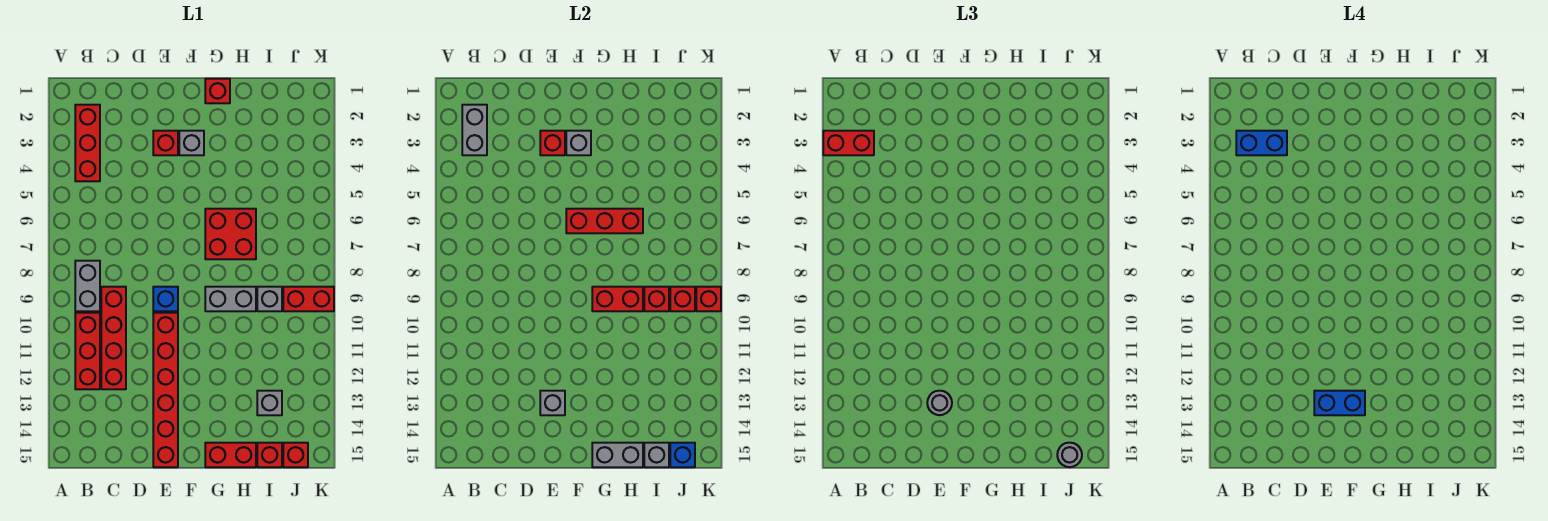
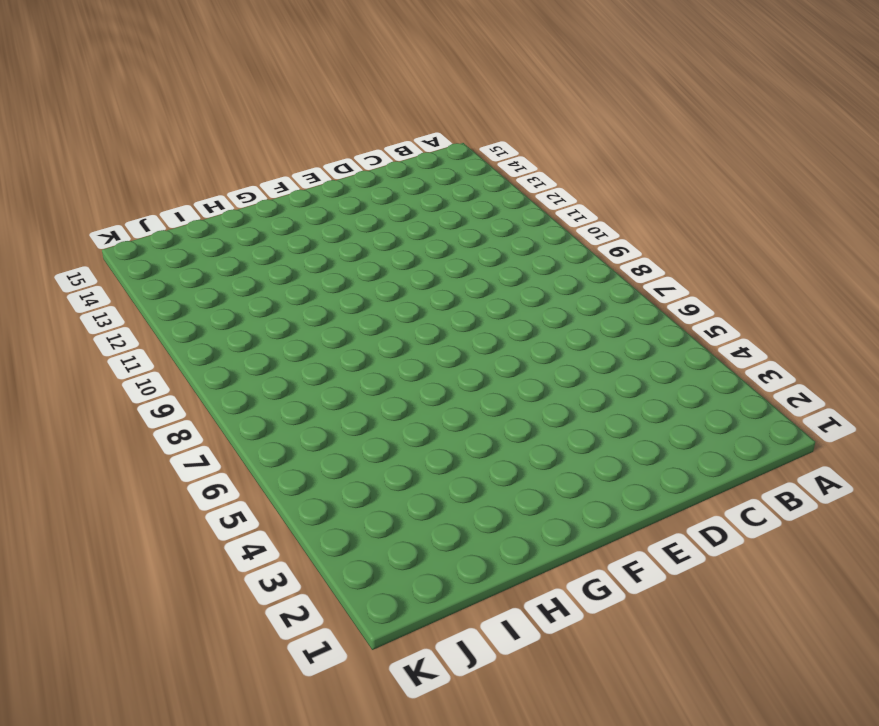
none -> red 1x3 brick [75,105,100,181]
none -> grey 1x2 brick [75,261,100,311]
none -> red 1x3 brick [75,313,100,389]
none -> red 1x4 brick [101,287,126,389]

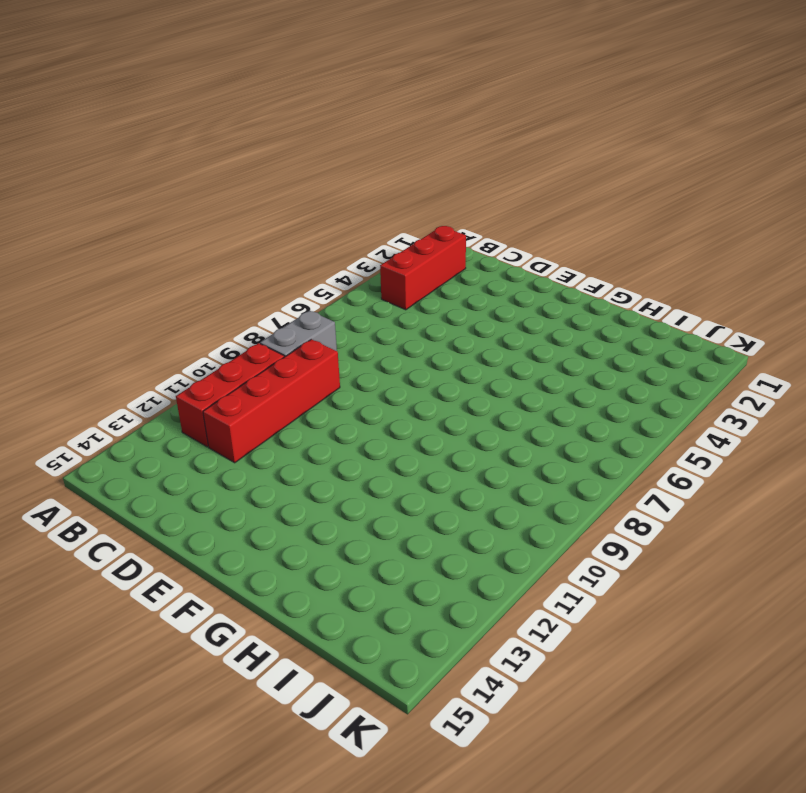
none -> red 1x1 brick [153,131,178,155]
none -> blue 1x1 brick [153,287,178,311]
none -> red 1x6 brick [153,313,178,467]
none -> grey 1x1 brick [179,131,204,155]

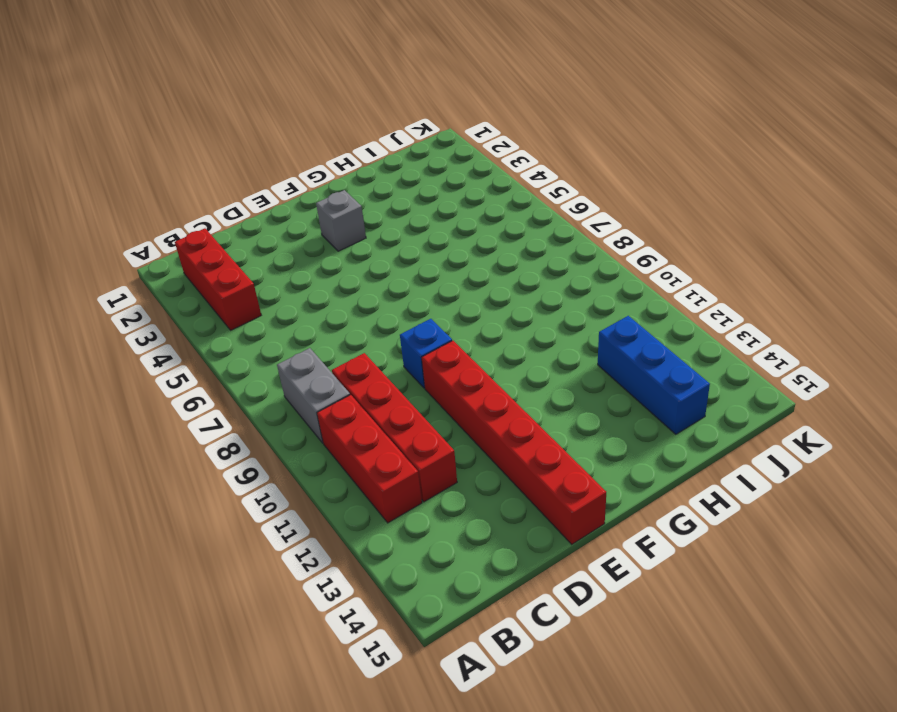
blue 1x3 brick [598,316,710,434] -> grey 1x1 brick [257,391,282,415]
none -> red 1x1 brick [153,131,178,155]
none -> red 1x1 brick [205,79,230,103]
none -> red 2x2 brick [205,209,256,259]
none -> grey 1x2 brick [205,287,256,311]

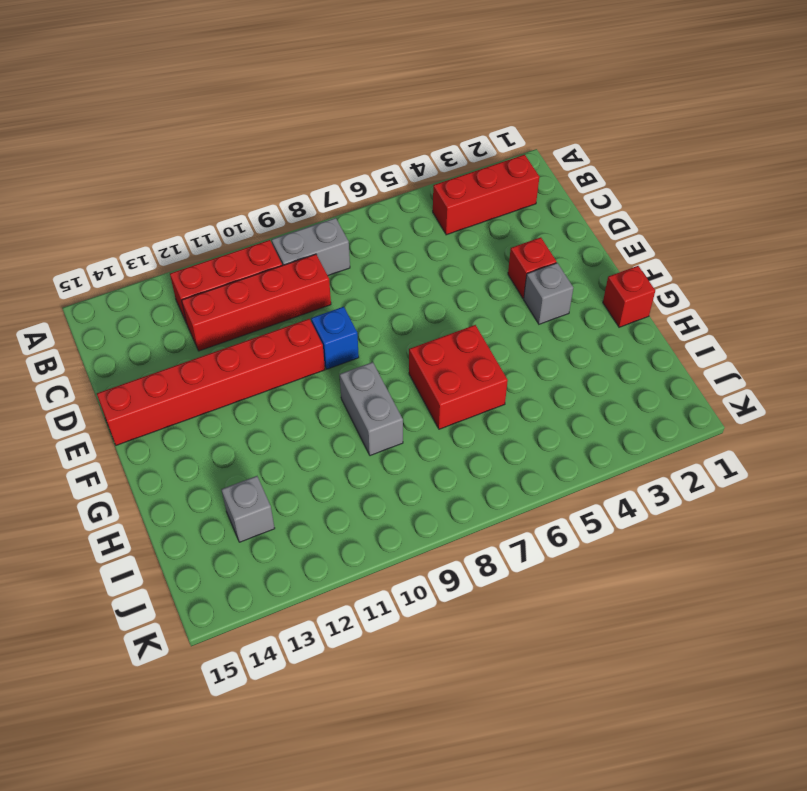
none -> red 1x2 brick [205,443,256,467]
none -> grey 1x1 brick [257,287,282,311]
none -> red 1x1 brick [257,443,282,467]
none -> red 1x2 brick [283,287,334,311]

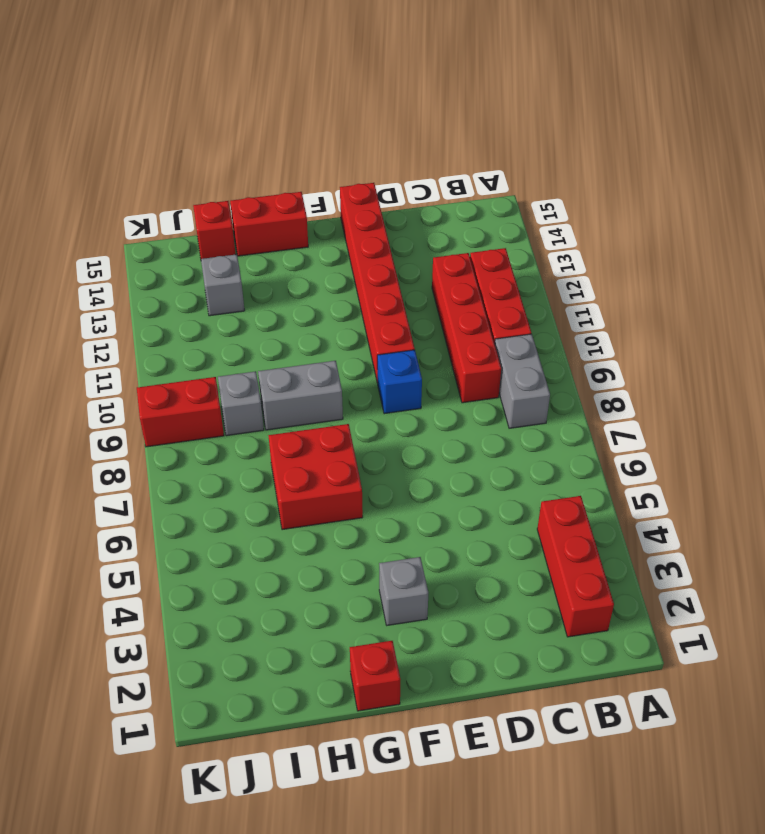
none -> red 1x1 brick [153,131,178,155]
none -> red 1x1 brick [283,443,308,467]
none -> grey 1x2 brick [462,105,487,155]
none -> red 1x1 brick [540,131,565,155]

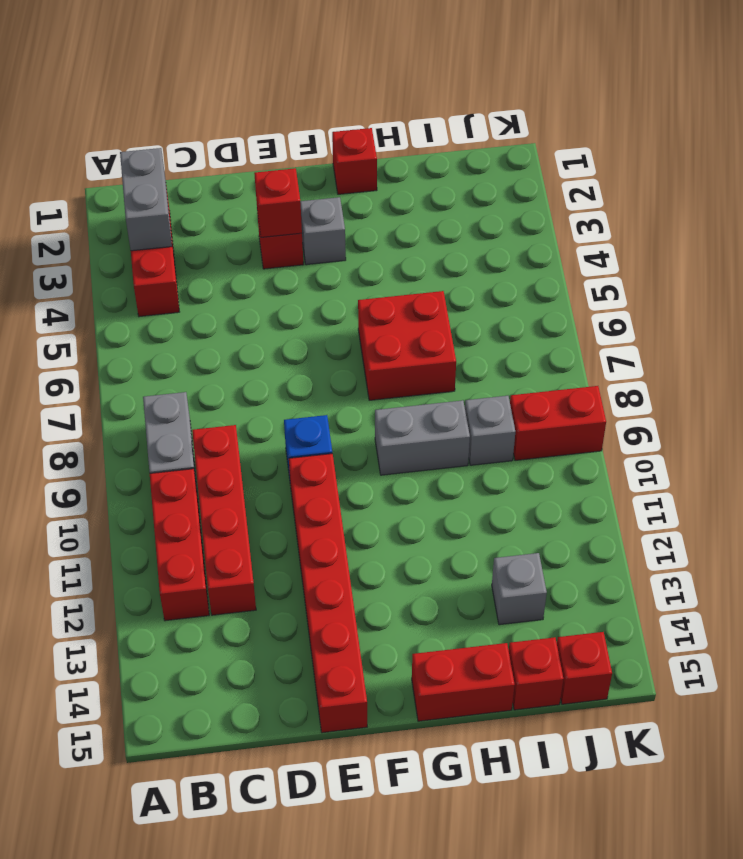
none -> grey 1x1 brick [540,391,565,415]
none -> grey 1x1 brick [566,131,591,155]
none -> red 1x3 brick [566,209,643,233]
none -> red 1x2 brick [592,287,643,311]

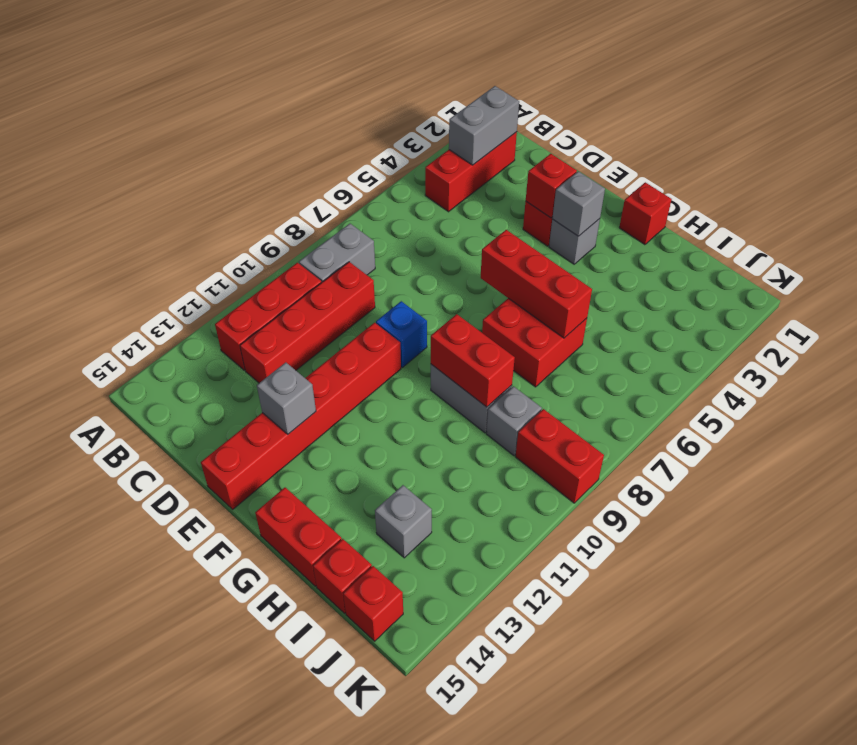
none -> grey 1x2 brick [592,443,643,467]
none -> red 1x1 brick [644,287,669,311]
none -> grey 1x1 brick [644,443,669,467]
none -> red 1x1 brick [670,287,695,311]

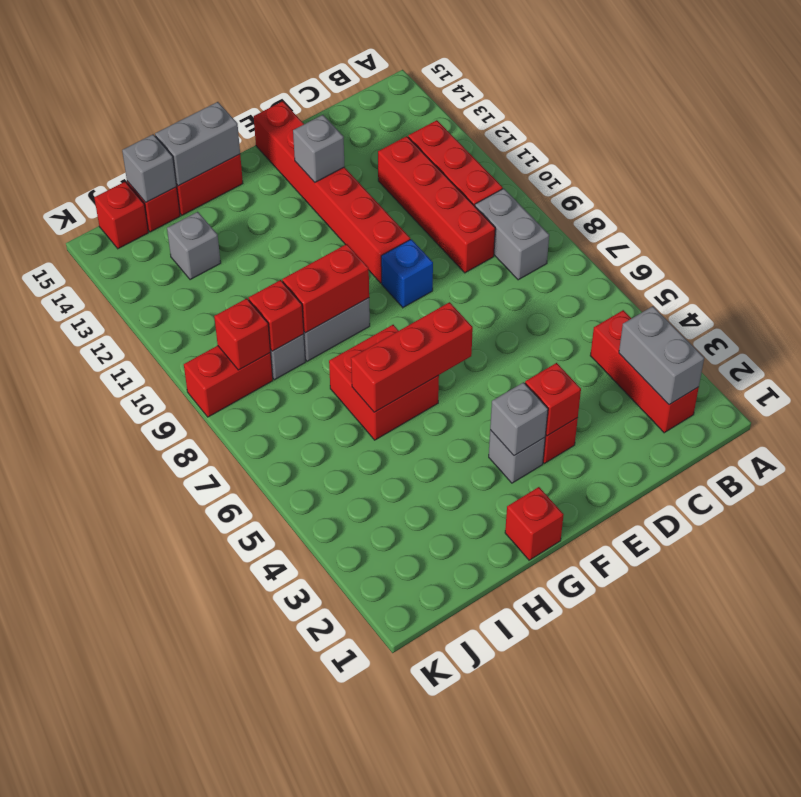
none -> blue 1x1 brick [670,443,695,467]
none -> red 1x1 brick [696,287,721,311]
none -> red 1x2 brick [823,131,874,155]
none -> grey 1x1 round brick [927,391,952,415]

